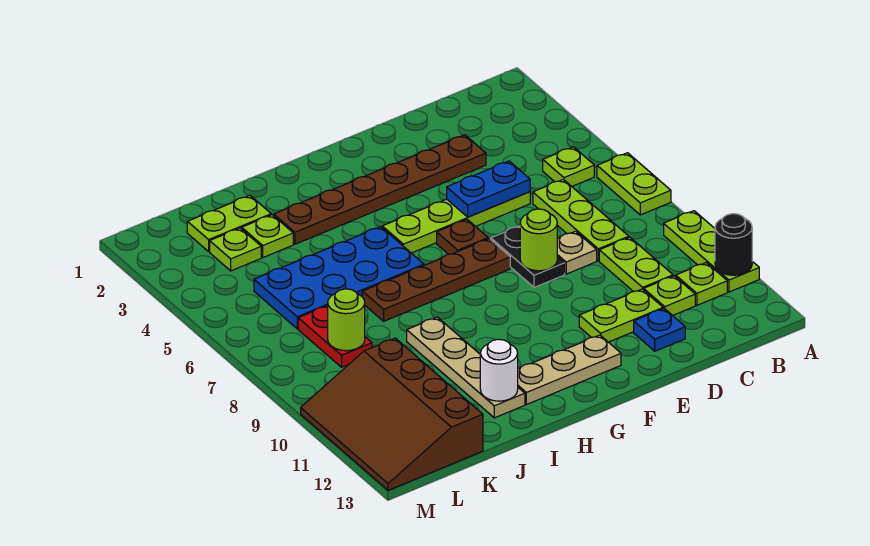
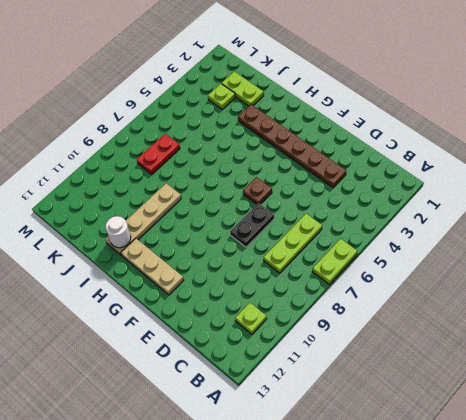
none -> lime 1x3 plate [664,211,759,292]
none -> lime 1x1 plate [543,147,594,186]
none -> lime 1x2 plate [599,237,673,292]

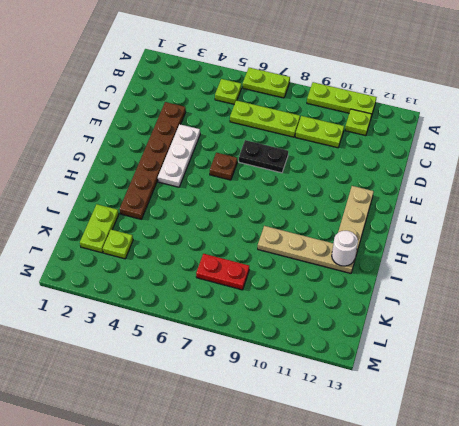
white 1x3 plate [158,124,200,187] -> none
none -> lime 1x1 plate [644,276,695,316]
none -> lime 1x4 plate [382,192,530,253]
none -> tan 1x1 plate [557,231,597,274]

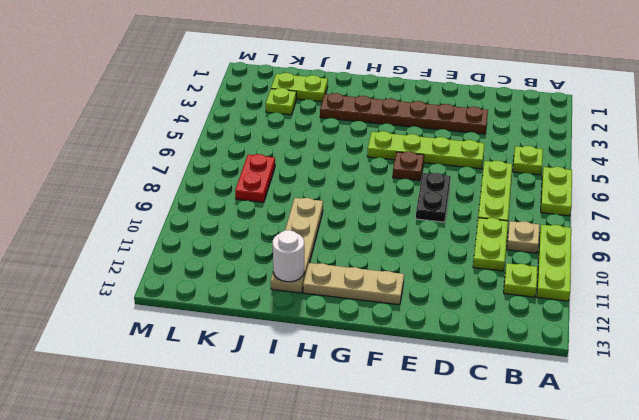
tan 1x1 plate [507,221,539,253] -> tan 1x1 plate moved to [557,231,597,274]
none -> lime 1x1 plate [644,276,695,316]
none -> lime 1x2 plate [579,289,663,342]
none -> blue 1x1 plate [634,308,685,351]

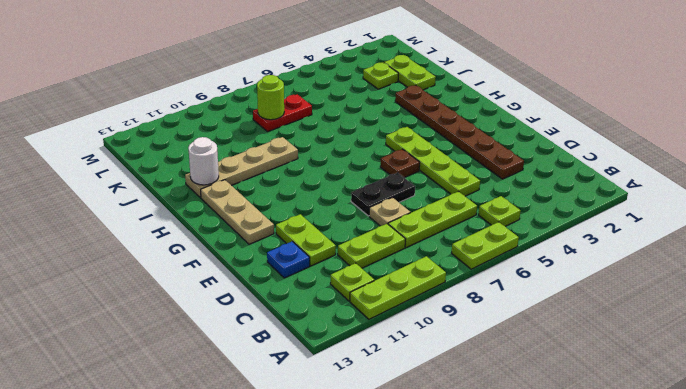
none -> lime 1x1 plate [644,276,695,316]
none -> brown 1x4 plate [362,239,510,321]
none -> blue 2x4 plate [254,227,424,329]

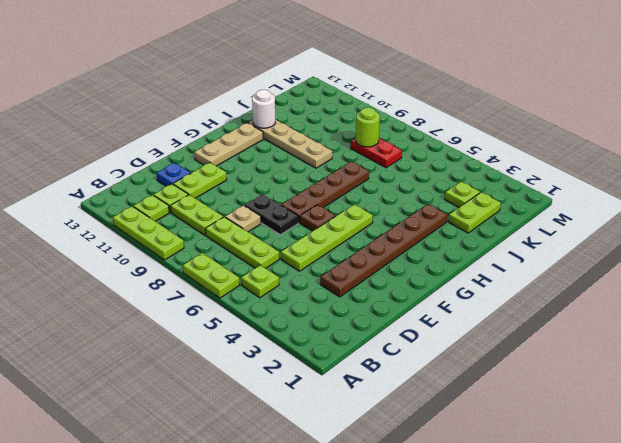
none -> blue 2x4 plate [254,227,424,329]
none -> lime 1x1 plate [242,215,293,257]
none -> brown 3x4 slope [301,338,483,490]

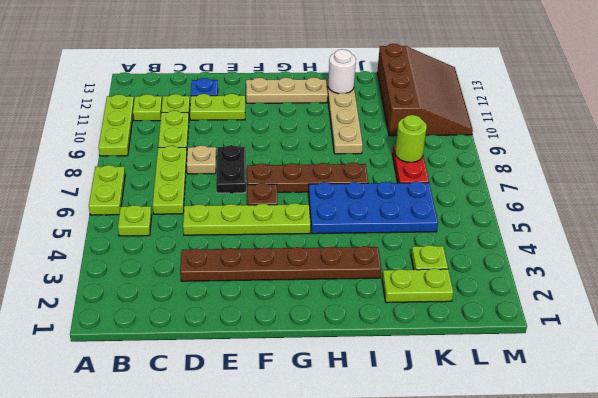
none -> lime 1x1 plate [242,215,293,257]
none -> black 1x1 round brick [715,214,752,275]
none -> blue 1x2 plate [447,161,530,217]

